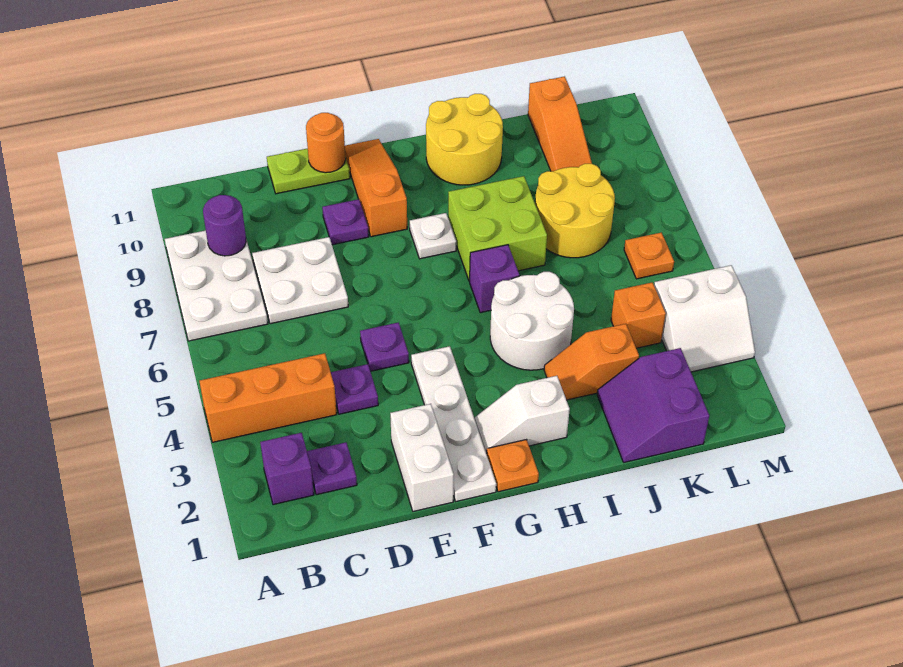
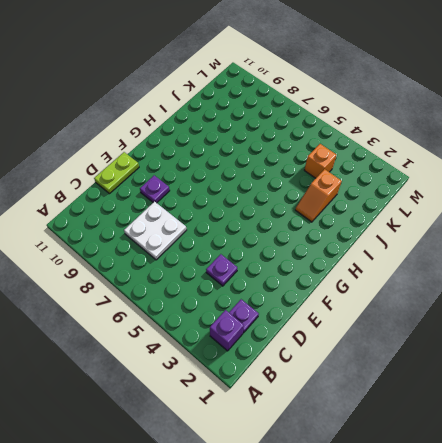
none -> orange 1x3 brick [199,353,337,442]
none -> white 2x3 plate [165,230,268,341]
none -> white 1x2 brick [390,404,454,511]

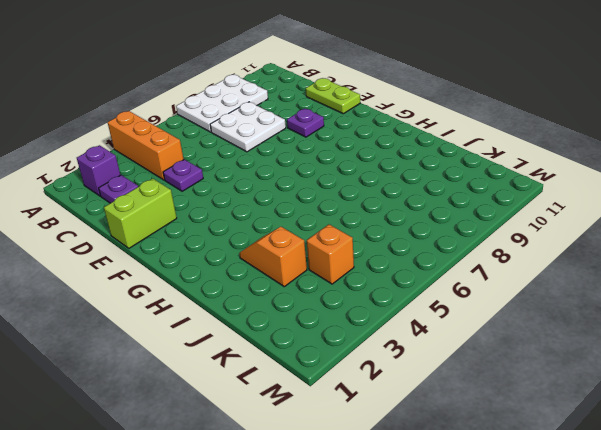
lime 1x2 brick [104,179,177,248] -> white 1x2 brick [390,404,454,511]
none -> purple 1x1 plate [360,322,409,371]
none -> white 1x4 plate [411,346,496,501]
none -> orange 1x3 slope [345,139,407,237]

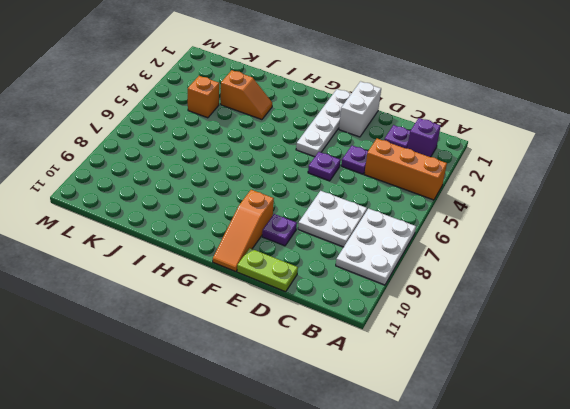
none -> orange 1x1 plate [487,440,539,492]
none -> white 1x2 slope [475,376,570,454]
none -> white 1x1 plate [410,213,456,259]

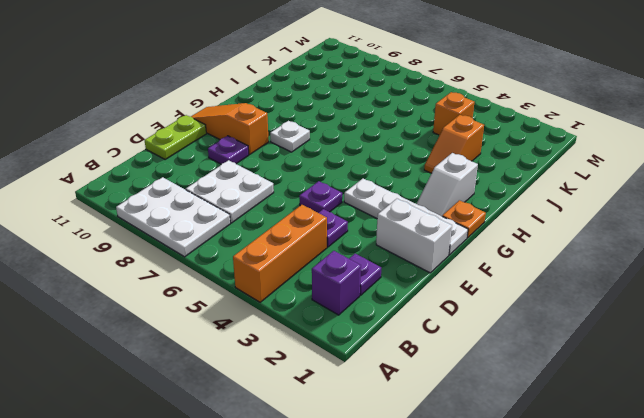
none -> white 2x2 round brick [490,272,574,370]
none -> purple 1x1 brick [470,245,519,313]
none -> lime 2x2 brick [448,176,547,281]

